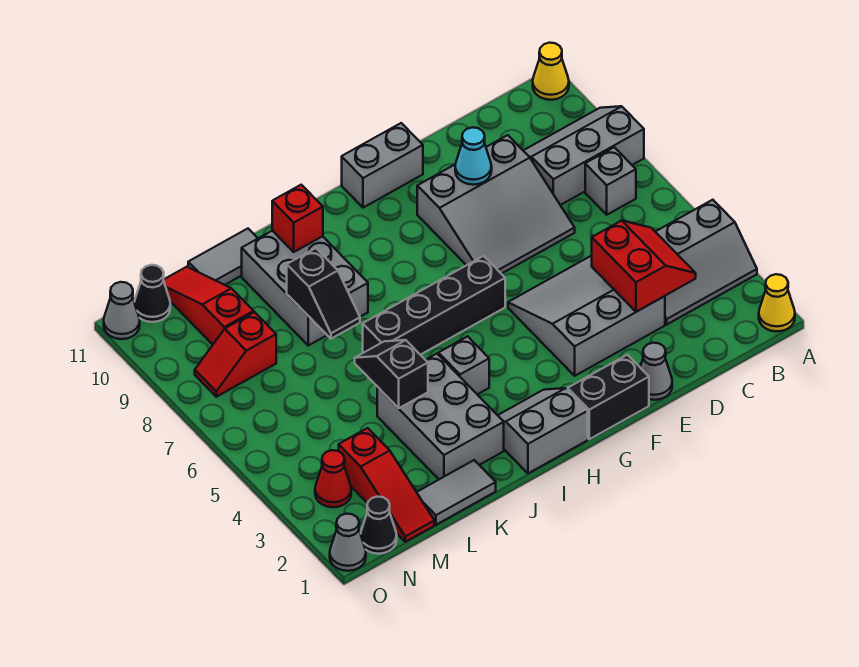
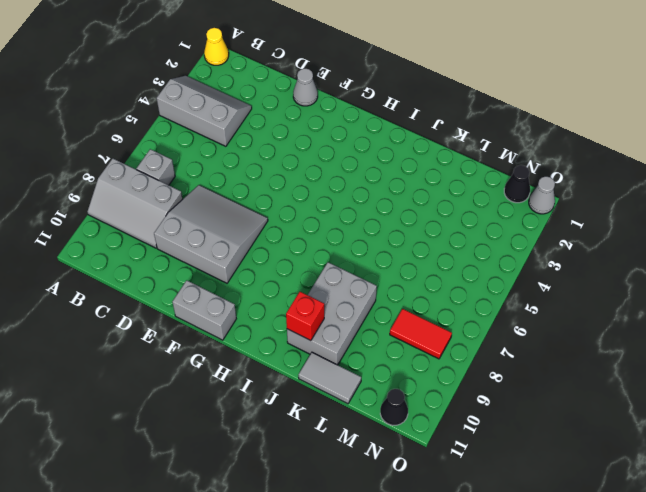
red 1x2 tile [390,309,452,359] -> red 1x2 slope [195,312,276,397]
none -> yellow 1x1 cone [533,43,569,100]
none -> grey 3x3 slope [508,256,665,376]
none -> black 1x2 brick [568,355,649,439]
none -> black 1x4 brick [363,256,505,355]

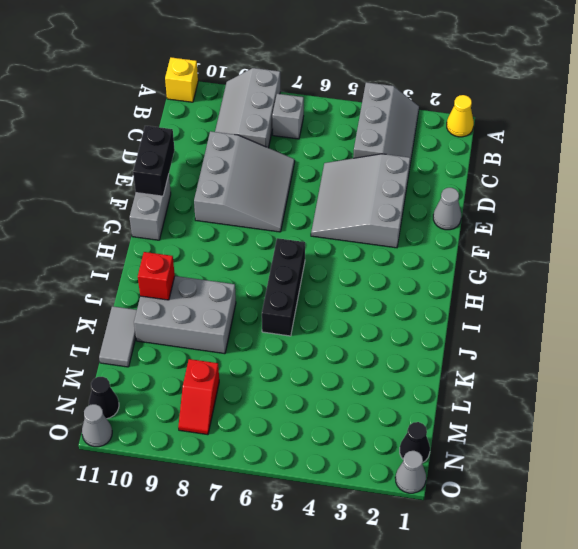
yellow 1x1 brick [165,57,198,102] -> yellow 1x1 cone [533,43,569,100]
black 1x2 brick [133,126,175,196] -> black 1x2 brick moved to [568,355,649,439]
black 1x3 brick [262,238,305,336] -> black 1x4 brick [363,256,505,355]
none -> grey 2x2 slope [498,388,588,473]
none -> grey 1x1 brick [439,336,489,394]
none -> grey 2x3 brick [377,354,504,479]
none -> grey 1x2 tile [417,460,496,525]

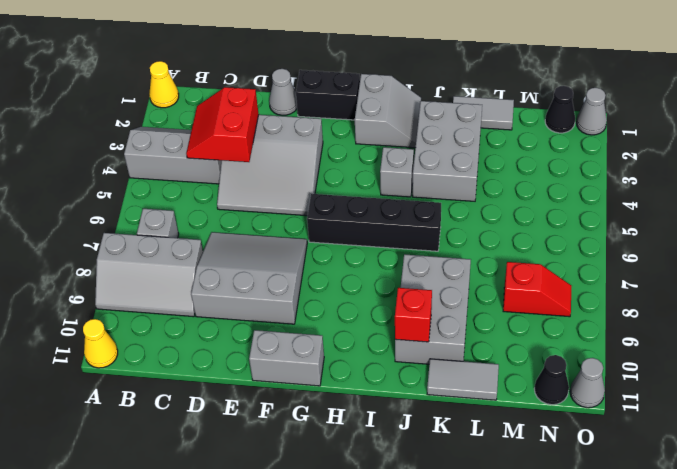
grey 2x2 slope [355,74,421,148] -> grey 2x2 slope turned to [498,388,588,473]
none -> red 1x3 slope [339,428,434,542]
none -> red 1x3 slope [163,267,254,345]
none -> red 1x1 cone [315,450,351,507]
none -> cyan 1x1 cone [455,127,492,185]

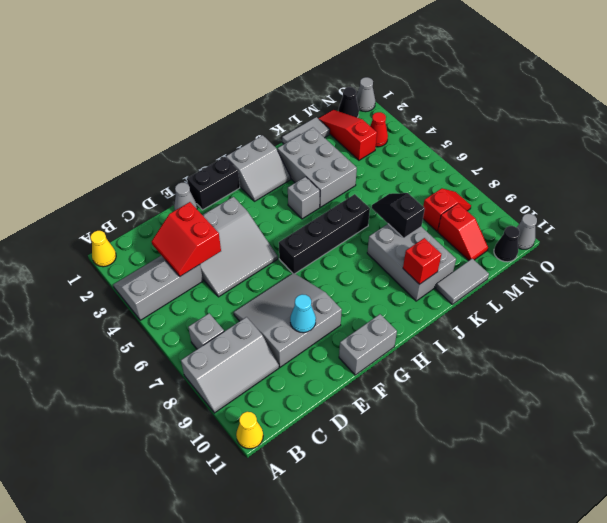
red 1x2 slope [438,204,488,260] -> red 1x3 slope [163,267,254,345]
none -> black 1x2 slope [355,340,428,408]

